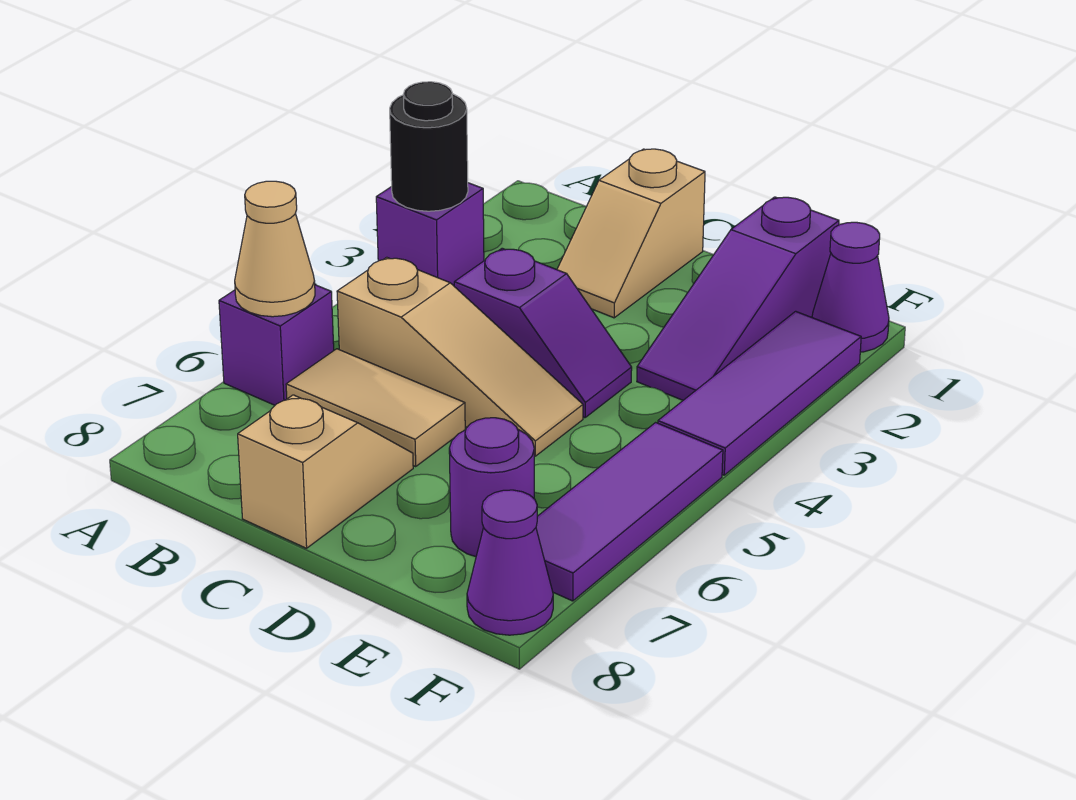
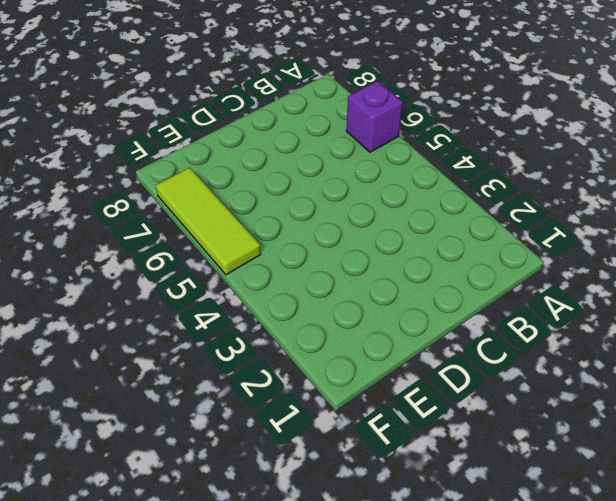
lime 1x3 tile [156,168,261,275] -> purple 1x3 tile [536,423,723,601]
none -> purple 1x1 brick [376,183,484,286]
none -> tan 1x3 slope [337,257,583,456]
none -> tan 1x2 tile [286,349,465,466]

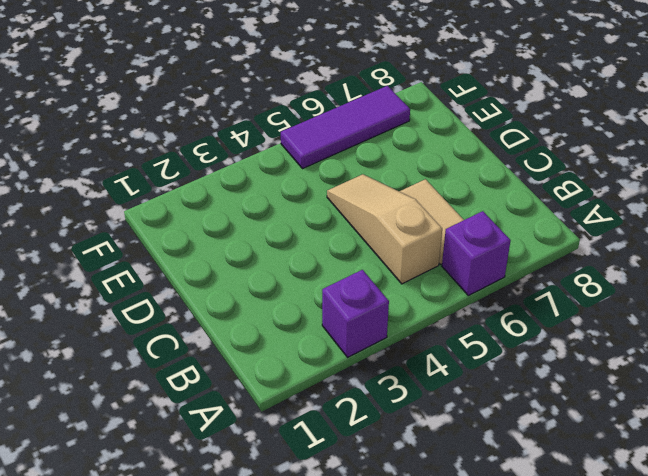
none -> tan 1x2 slope [557,149,705,318]
none -> purple 1x2 slope [454,248,632,418]
none -> tan 1x2 slope [238,395,413,548]

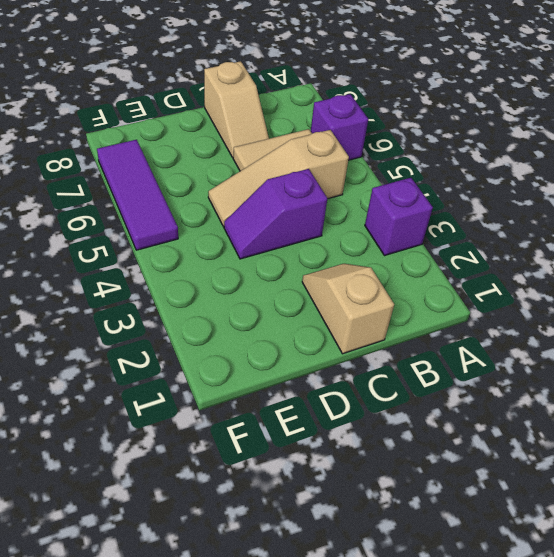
none -> purple 1x3 slope [637,197,839,400]
none -> purple 1x1 round brick [449,418,534,557]
none -> purple 1x1 cone [812,222,889,352]

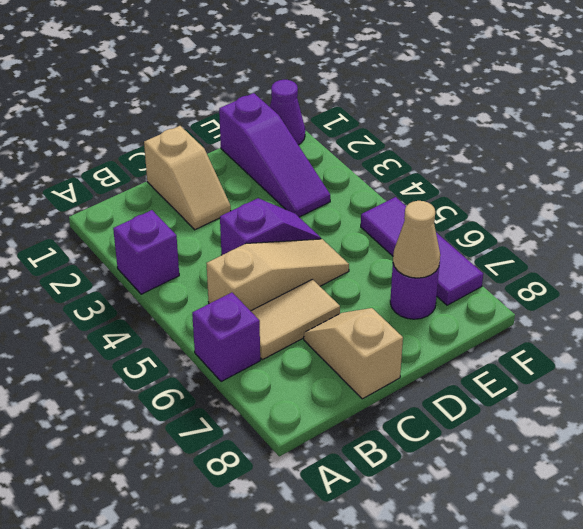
tan 1x1 cone [393,201,440,278] -> tan 1x1 cone moved to [235,181,315,317]
none -> purple 1x3 tile [658,311,861,475]
none -> purple 1x1 cone [467,490,553,635]
none -> black 1x1 round brick [390,82,468,211]

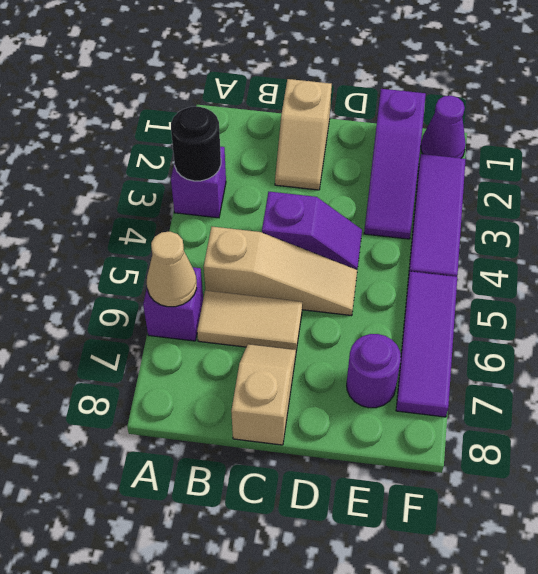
none -> purple 1x1 cone [467,490,553,635]

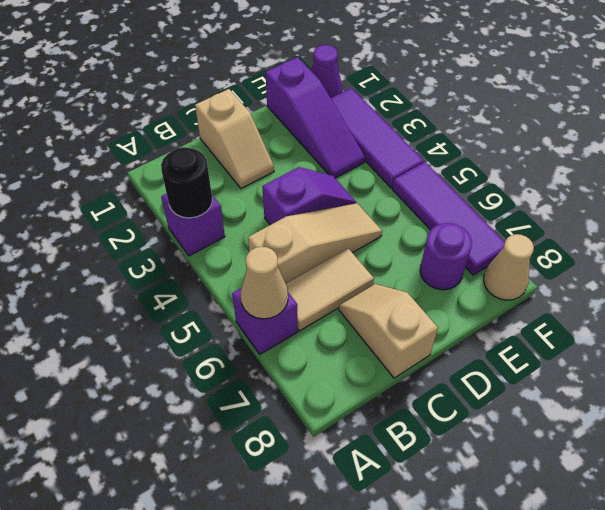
tan 1x1 cone [484,234,534,300] -> purple 1x1 cone [467,490,553,635]

